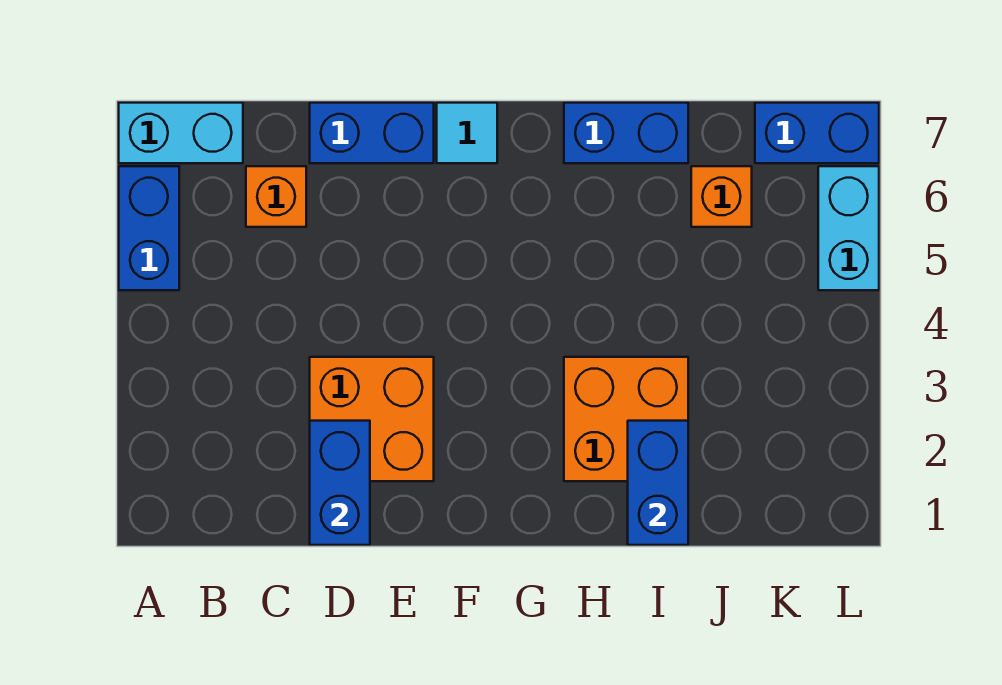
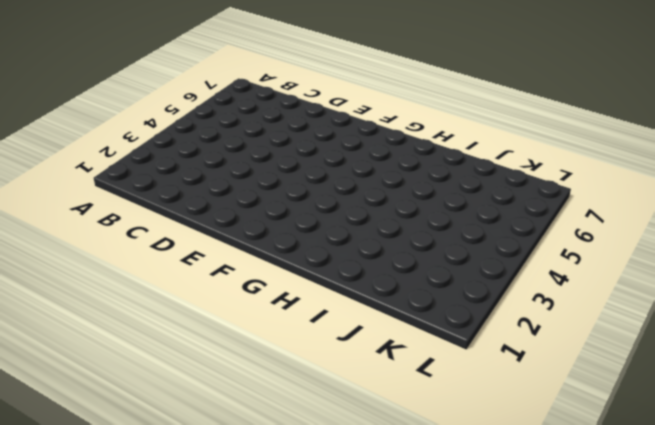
none -> blue 1x2 brick [119,166,179,290]
none -> cyan 1x2 brick [119,103,243,163]
none -> orange 1x1 brick [246,166,306,227]

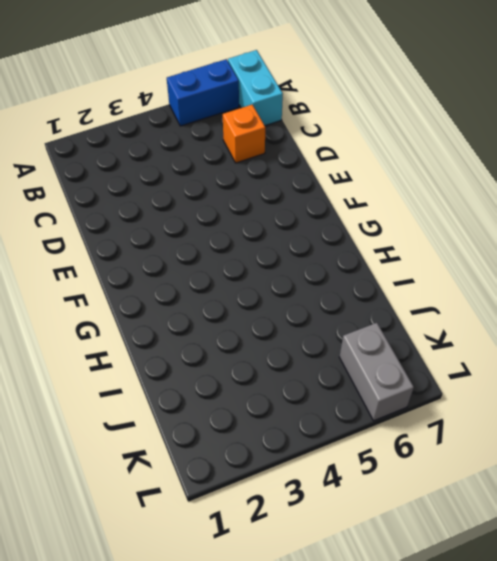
grey 1x2 brick [339,323,414,421] -> cyan 1x2 brick [818,166,879,290]
none -> orange 2x2 brick [310,357,434,481]
none -> blue 1x2 brick [310,103,434,163]
none -> cyan 1x1 tile [437,103,497,163]

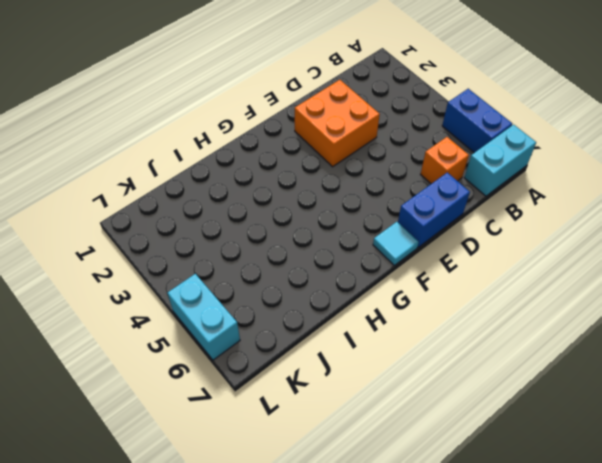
none -> orange 2x2 brick [564,357,688,481]
none -> blue 1x2 brick [564,103,688,163]
none -> orange 1x1 brick [691,166,752,227]

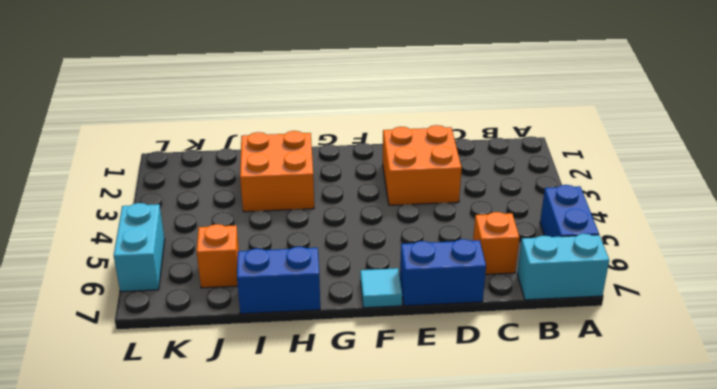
none -> blue 1x2 brick [755,103,879,163]
none -> blue 1x2 brick [310,421,370,545]
none -> blue 1x2 brick [628,421,688,545]

